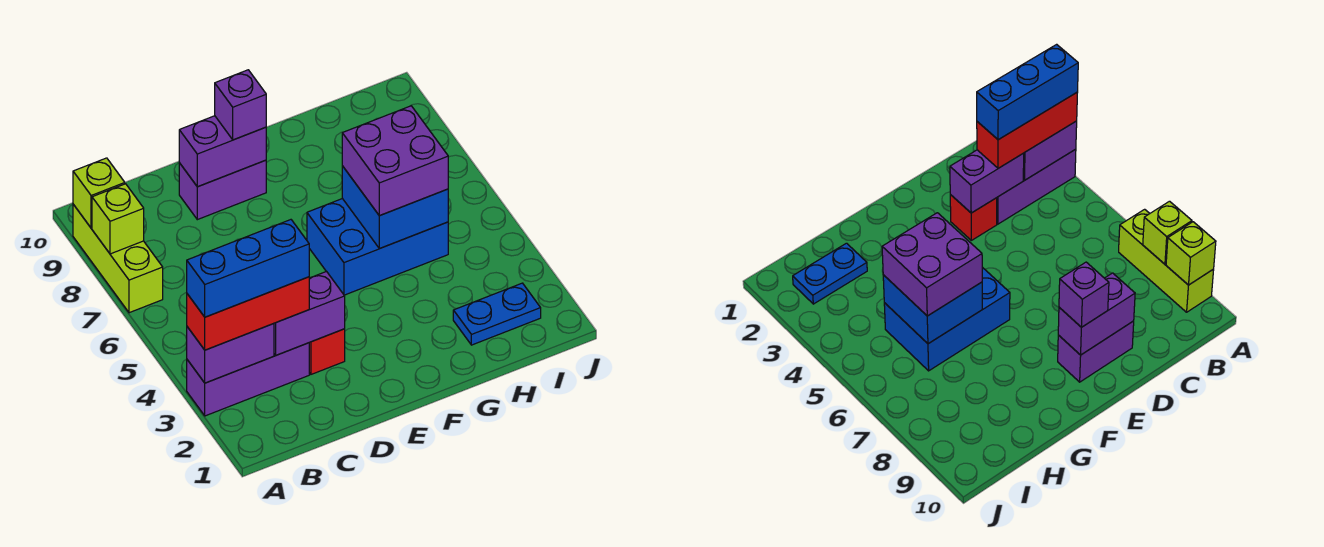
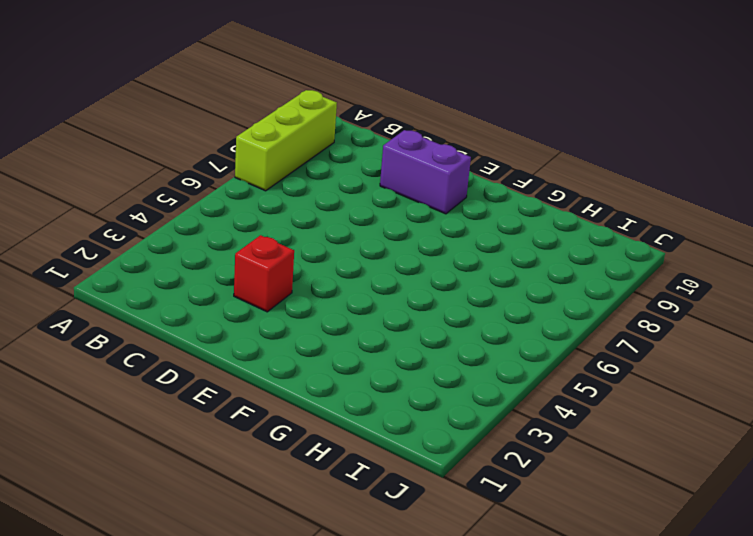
none -> purple 1x3 brick [187,343,309,416]
none -> blue 2x3 brick [307,199,448,295]
none -> blue 1x2 plate [453,283,541,345]

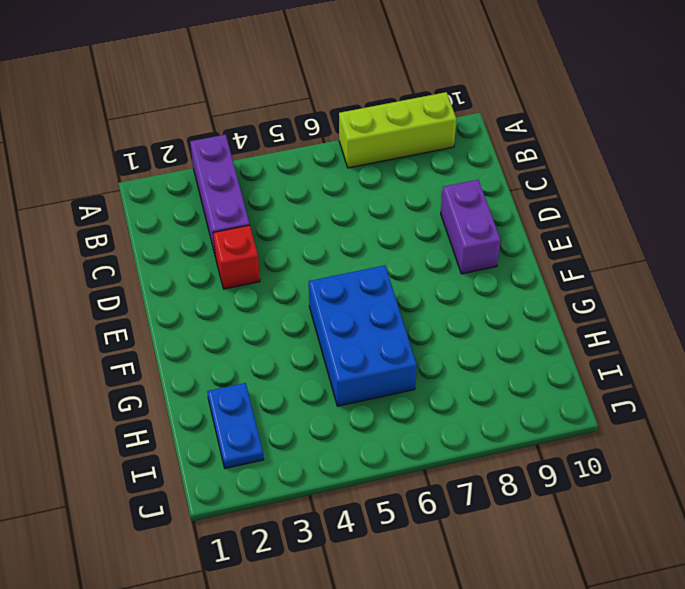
none -> purple 1x2 brick [187,324,274,383]
none -> lime 1x1 brick [92,184,144,254]
none -> lime 1x1 brick [73,158,125,228]

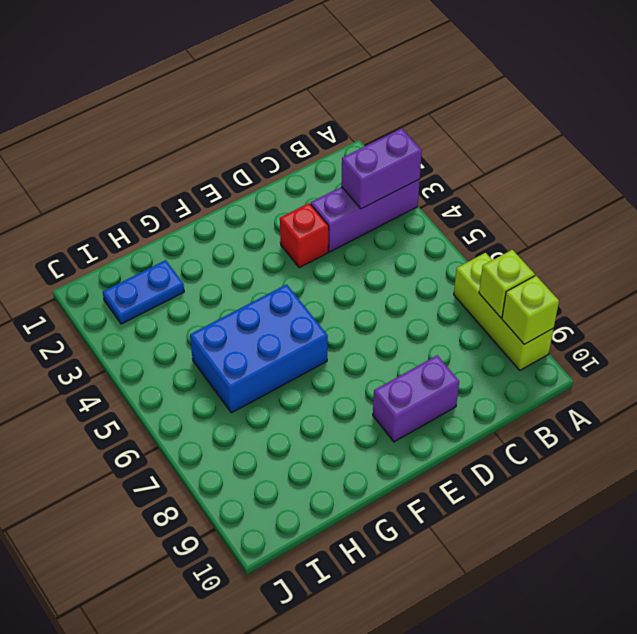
none -> purple 1x2 brick [274,271,345,355]
none -> purple 1x2 brick [179,116,266,187]
none -> blue 2x2 brick [342,166,448,248]

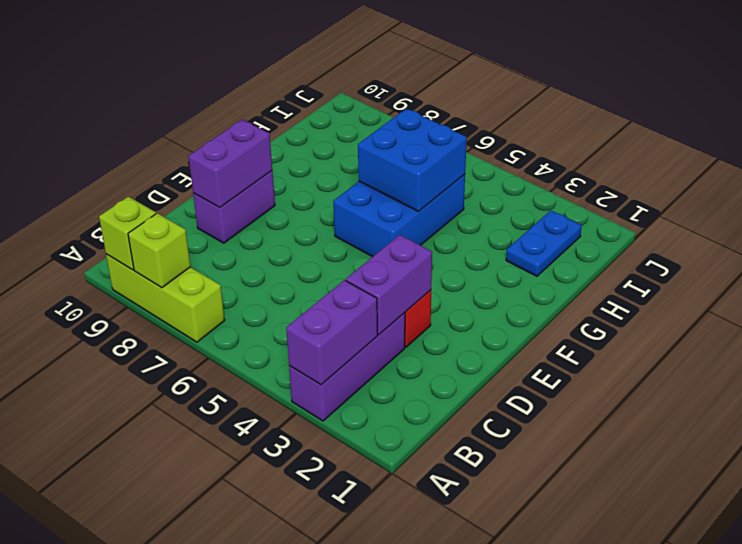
none -> red 1x3 brick [187,277,309,350]
none -> purple 1x1 brick [215,70,266,140]
none -> purple 2x2 brick [342,106,448,216]

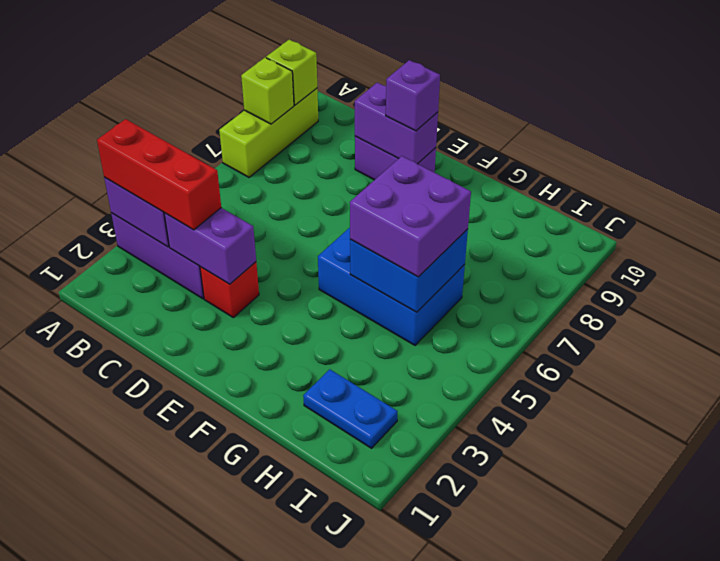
none -> blue 1x3 brick [187,220,309,317]

